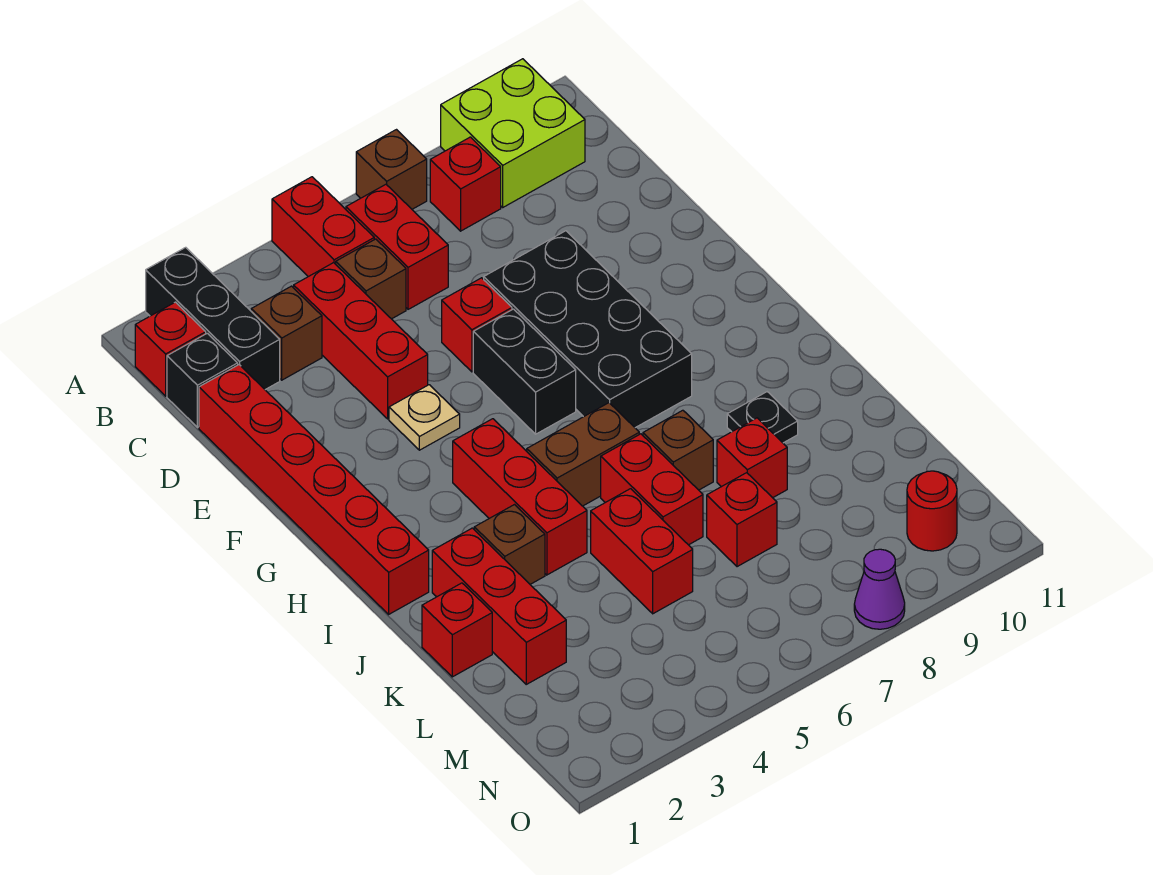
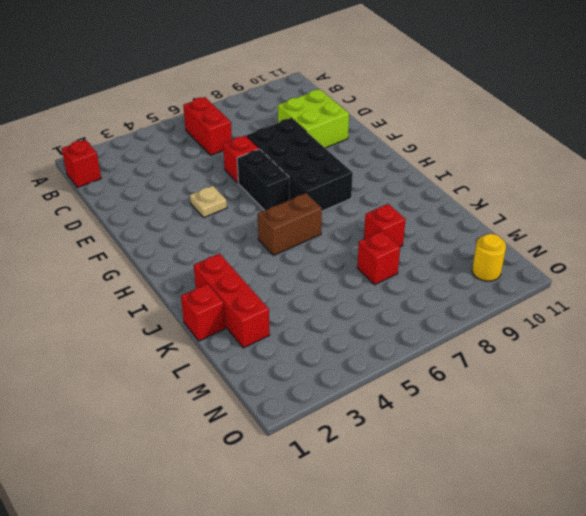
lime 2x2 brick [278,89,349,148] -> lime 2x2 brick moved to [441,59,585,207]
yellow 1x1 round brick [472,234,506,281] -> red 1x1 round brick [907,471,957,551]
none -> black 1x3 brick [146,247,280,390]
none -> red 1x2 brick [272,177,374,277]
none -> brown 1x1 brick [356,130,427,209]

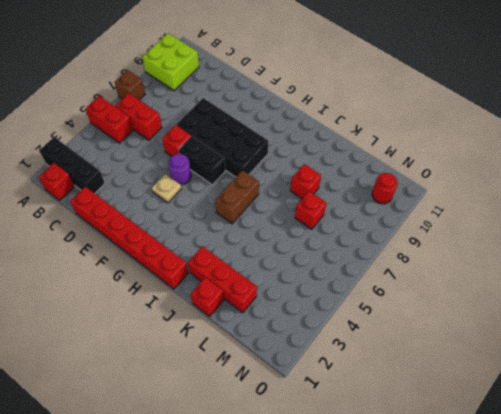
purple 1x1 round brick [168,154,191,185] -> none
none -> red 1x1 brick [430,137,501,231]
none -> black 1x1 brick [167,333,238,427]
none -> brown 1x1 brick [251,286,322,380]

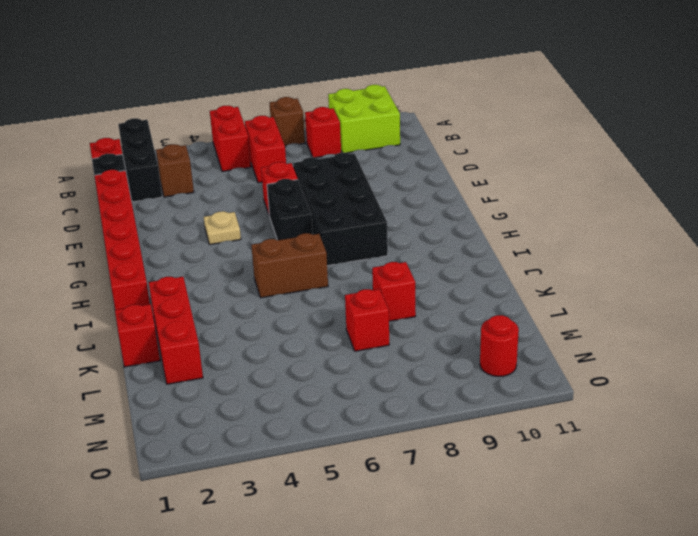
none -> red 1x3 brick [294,263,428,419]
none -> brown 1x1 brick [336,239,406,319]
none -> red 1x3 brick [453,419,587,575]

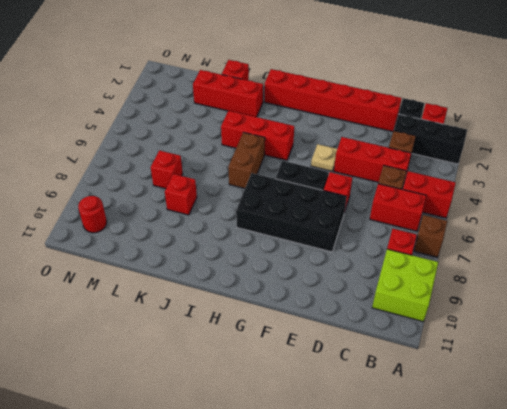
none -> brown 1x1 brick [474,505,545,584]
none -> red 1x2 brick [601,434,703,545]
none -> brown 1x1 brick [643,410,713,490]

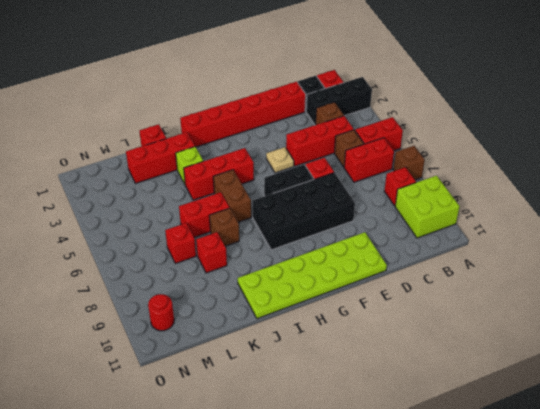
lime 2x6 plate [238,232,387,319] -> none
lime 1x1 brick [176,147,203,184] -> brown 1x1 brick [474,505,545,584]
none -> black 1x1 plate [727,392,798,443]
none -> red 1x2 brick [591,489,693,614]
none -> purple 1x1 cone [854,549,905,629]

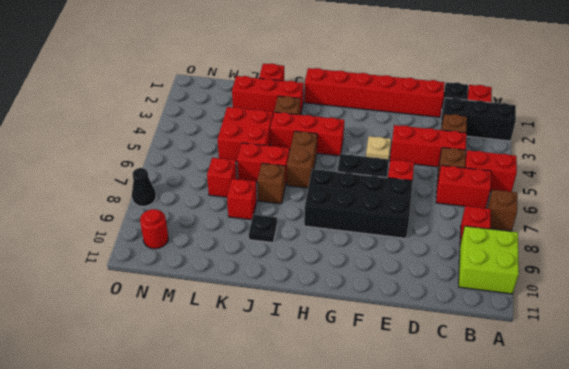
red 2x2 brick [218,107,273,162] -> red 1x2 brick [591,489,693,614]
black 1x1 cone [132,168,156,206] -> purple 1x1 cone [854,549,905,629]

